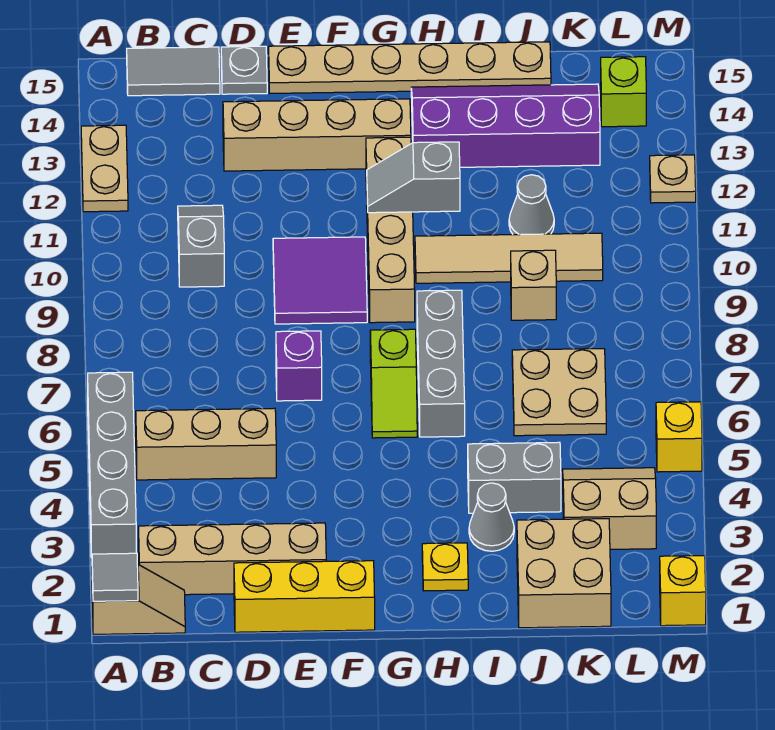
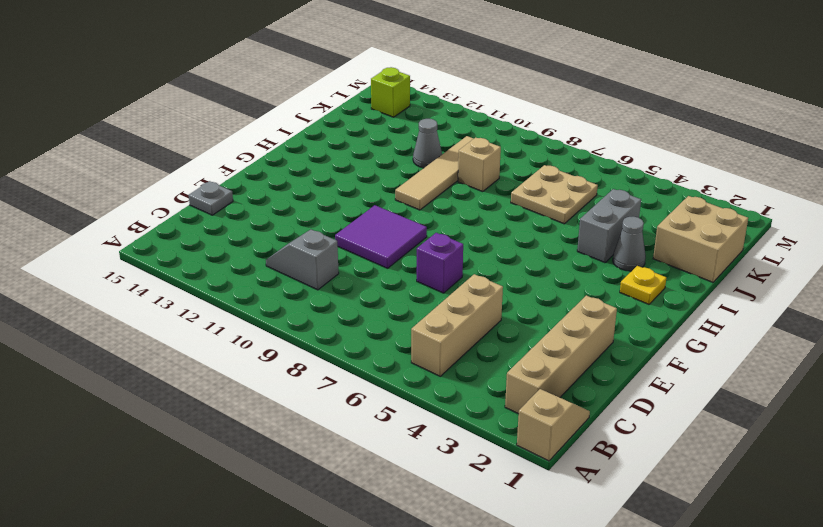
none -> grey 1x4 brick [88,372,136,557]
none -> tan 1x2 plate [81,125,128,212]
none -> grey 1x2 tile [127,47,220,96]
none -> yellow 1x3 brick [234,561,375,632]

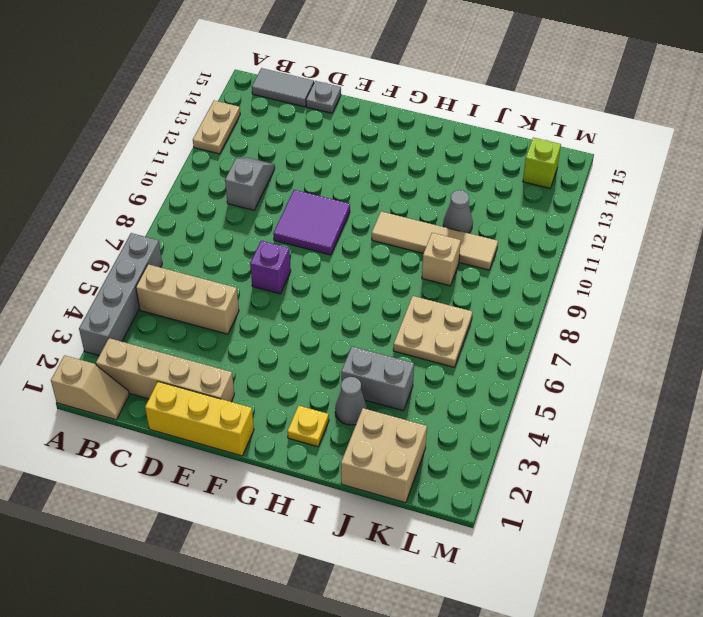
none -> tan 1x4 brick [223,99,411,171]
none -> tan 1x6 plate [269,42,551,93]
none -> lime 1x2 slope [370,329,417,438]
none -> tan 1x4 brick [366,137,415,323]

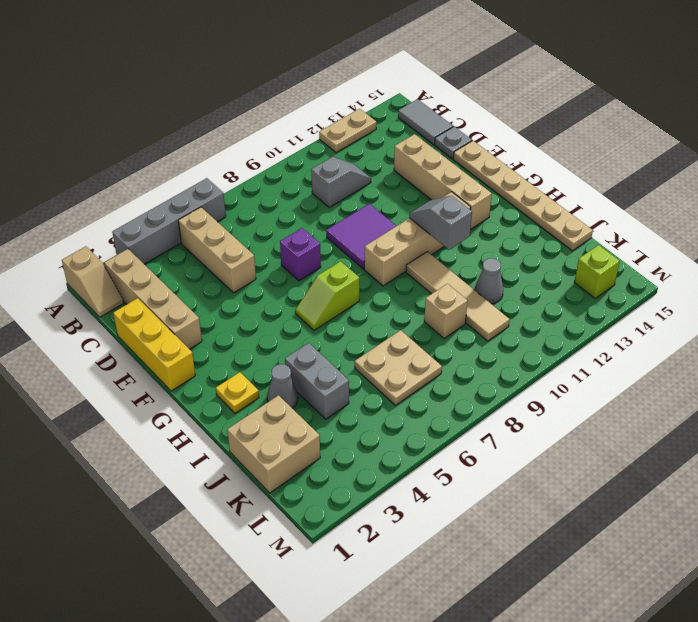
none -> grey 1x3 brick [417,290,465,437]
none -> purple 2x4 slope [411,84,600,167]
none -> tan 2x2 slope [562,468,656,549]
none -> yellow 1x1 brick [660,556,706,626]

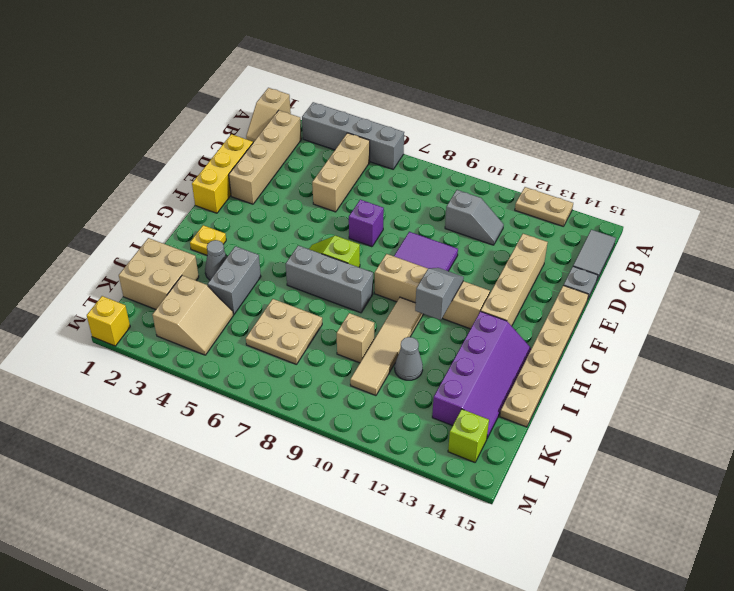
none -> yellow 1x1 brick [656,402,702,472]
none -> tan 1x1 plate [650,155,696,203]
none -> grey 1x1 tile [92,553,138,601]

